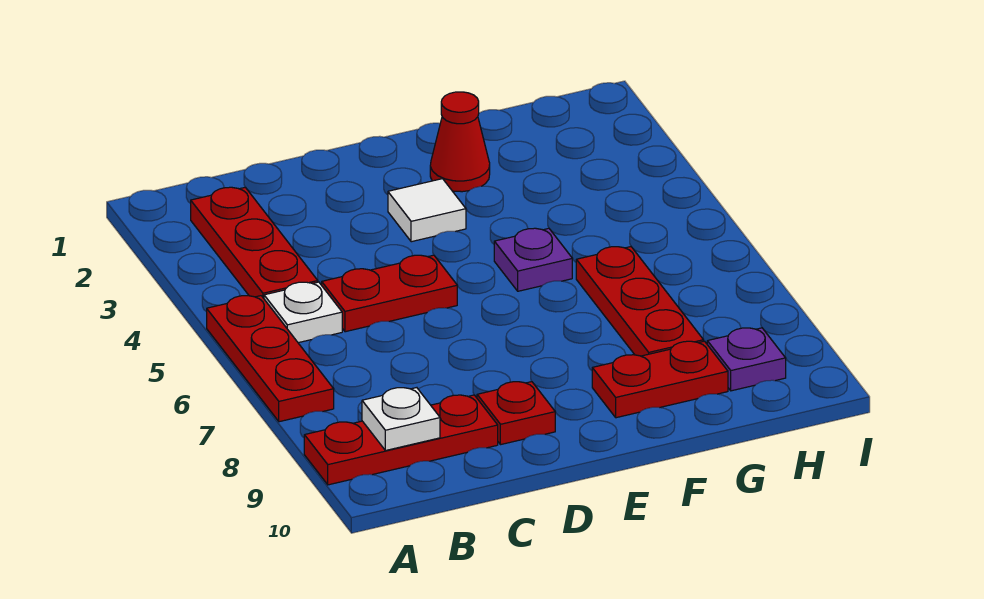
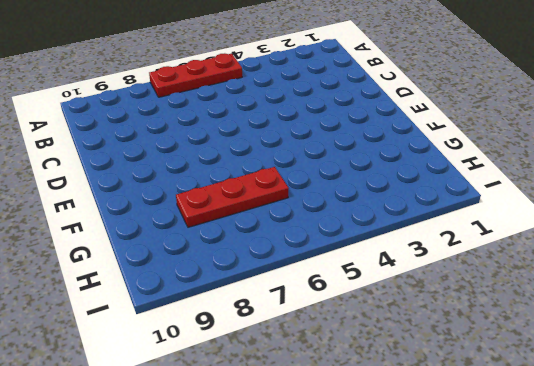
none -> red 1x3 plate [304,395,498,485]
none -> red 1x3 plate [191,187,318,298]
none -> white 1x1 plate [264,282,342,343]

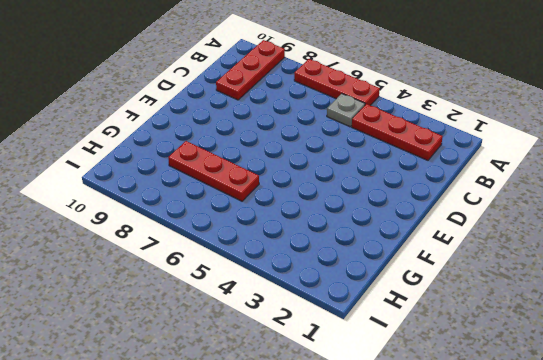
grey 1x1 plate [327,94,365,127] -> white 1x1 plate [264,282,342,343]
none -> red 1x2 plate [322,255,457,332]
none -> red 1x1 plate [477,382,555,445]
none -> white 1x1 tile [388,179,466,242]

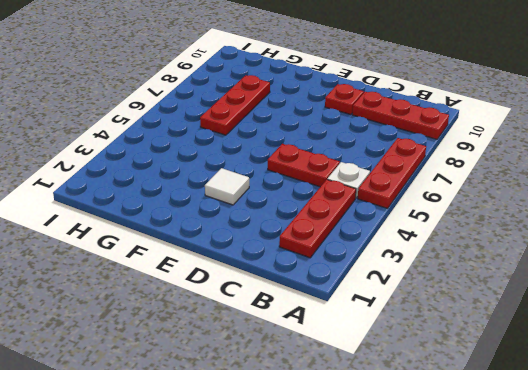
none -> red 1x1 cone [430,92,490,192]
none -> purple 1x1 plate [494,228,572,291]
none -> red 1x2 plate [592,341,728,418]

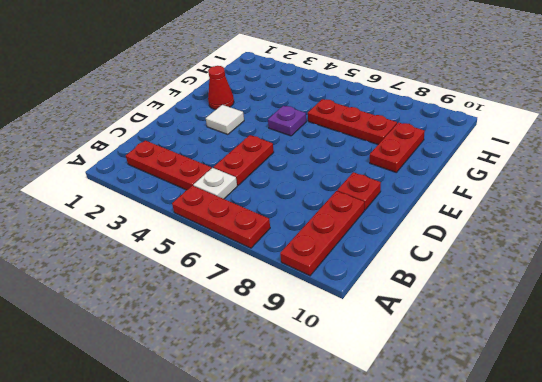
none -> purple 1x1 plate [707,328,786,391]
none -> white 1x1 plate [362,388,440,451]

